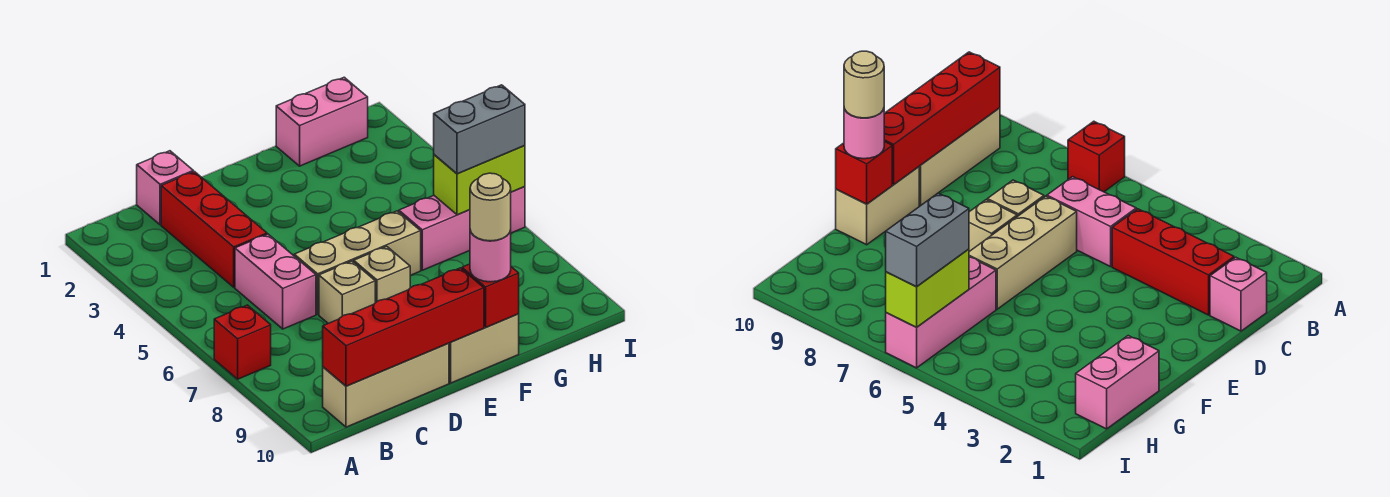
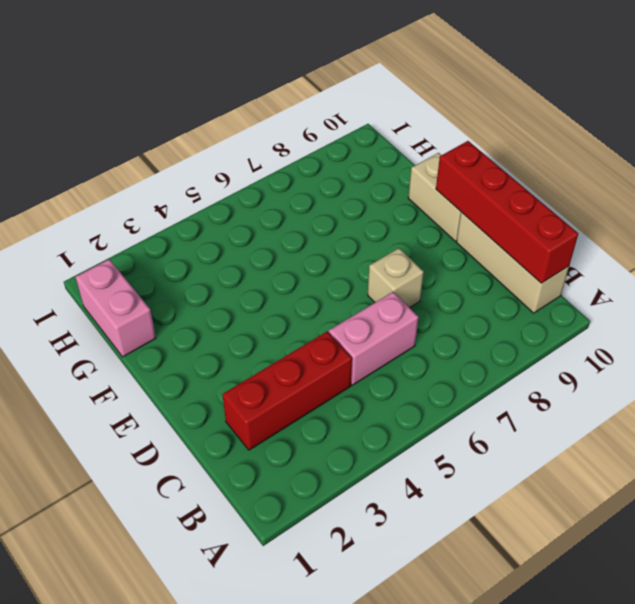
none -> red 1x1 brick [214,305,271,379]
none -> pink 1x1 brick [137,151,193,225]
none -> tan 1x3 brick [294,211,421,314]

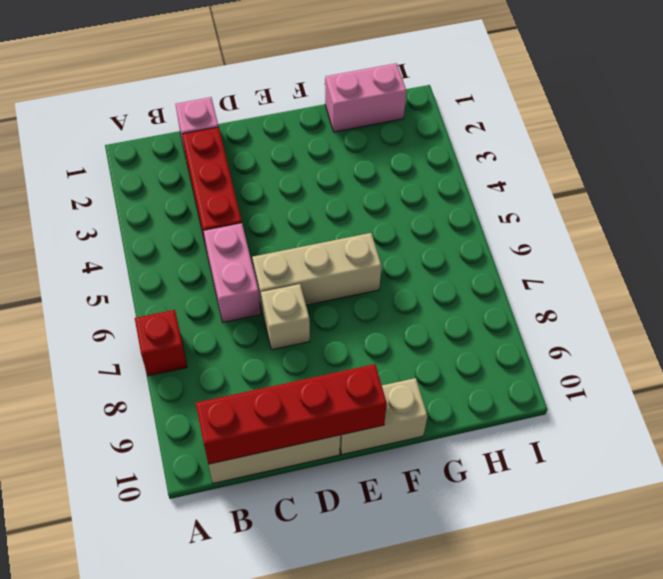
none -> tan 1x1 brick [354,247,410,303]
none -> pink 1x3 brick [399,186,525,270]
none -> red 1x1 brick [462,264,519,327]

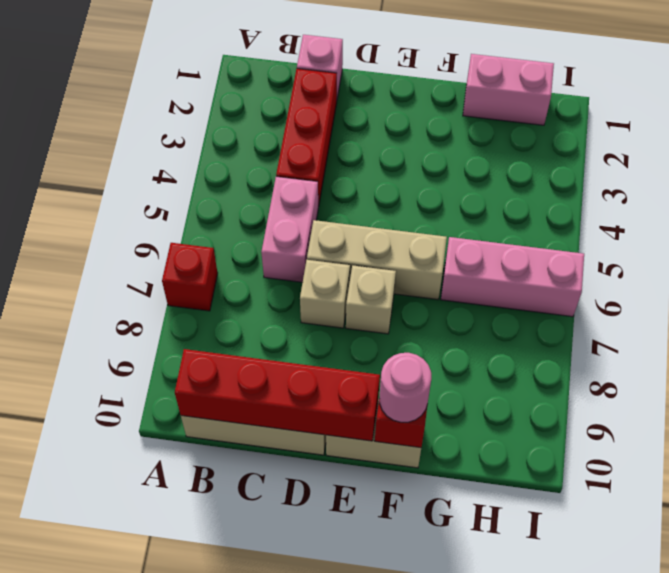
none -> lime 1x2 brick [434,146,525,215]
none -> grey 1x2 brick [434,85,525,174]
none -> tan 1x1 round brick [470,173,511,241]

